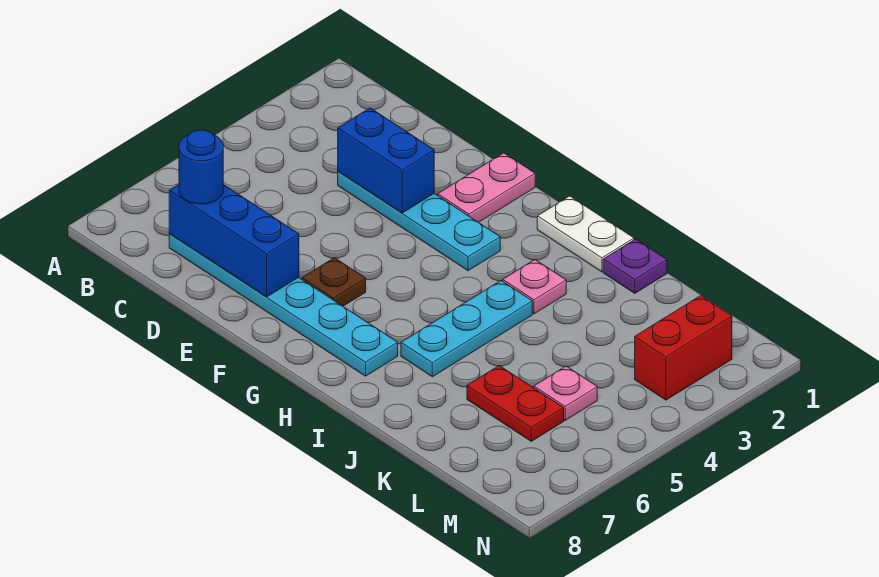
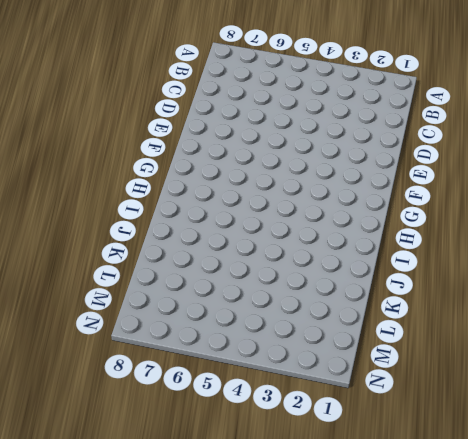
none -> cyan 1x6 plate [169,234,398,376]
none -> cyan 1x4 plate [338,172,500,271]
none -> pink 1x2 plate [437,153,535,222]

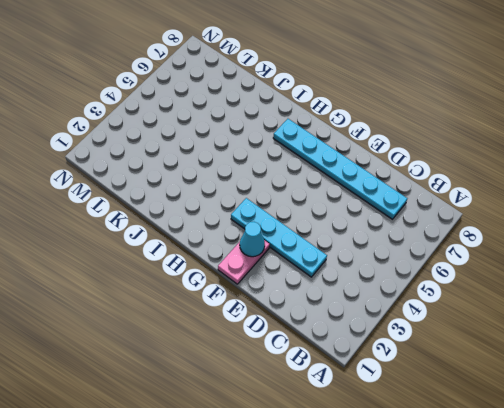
cyan 1x1 cone [240,222,265,257] -> none
none -> brown 1x1 plate [302,258,366,306]
none -> white 1x2 plate [537,196,634,272]
none -> pink 1x1 plate [503,260,566,314]

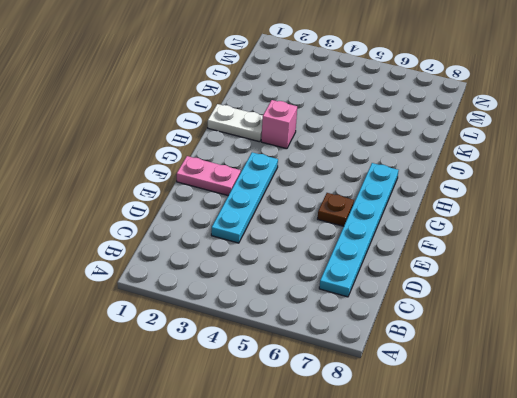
white 1x2 plate [208,104,263,142] -> white 1x2 plate turned to [537,196,634,272]
pink 1x1 brick [261,100,297,149] -> pink 1x1 plate [503,260,566,314]
none -> cyan 1x3 plate [401,281,532,377]
none -> purple 1x1 plate [603,239,667,293]
none -> red 1x2 plate [467,366,564,441]

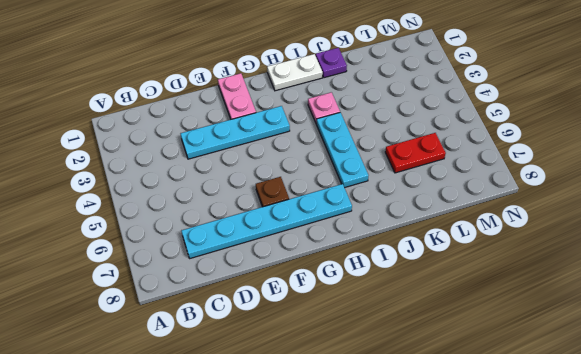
none -> pink 1x1 plate [534,366,597,420]
none -> red 1x2 brick [635,296,732,400]
none -> blue 1x3 brick [169,184,299,297]

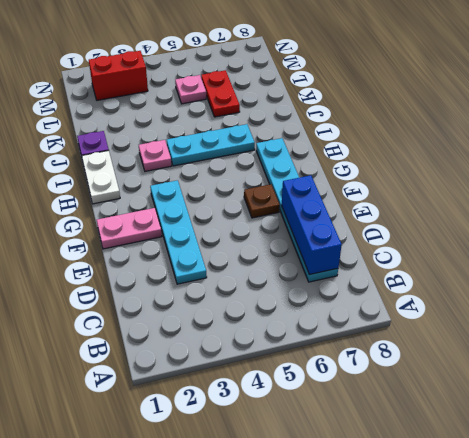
none -> blue 1x2 brick [338,108,434,213]
none -> blue 1x1 round brick [179,130,223,204]

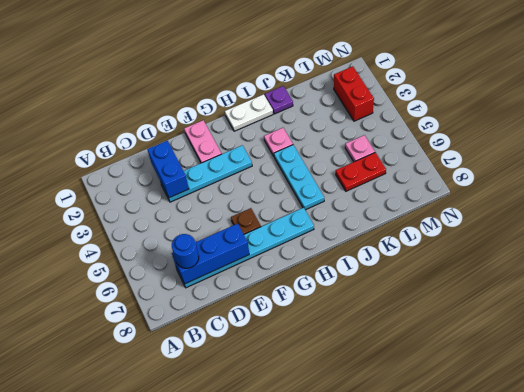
blue 1x2 brick [147,141,189,198] -> blue 1x2 brick turned to [338,108,434,213]

